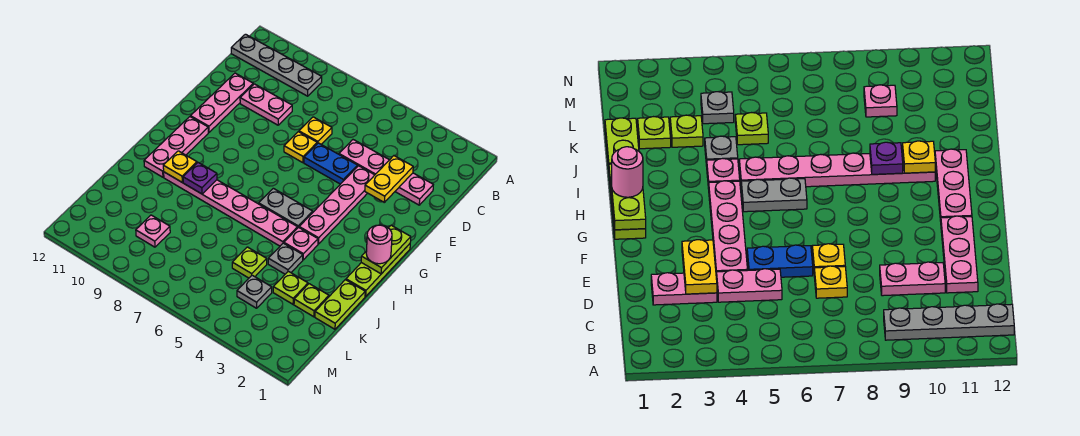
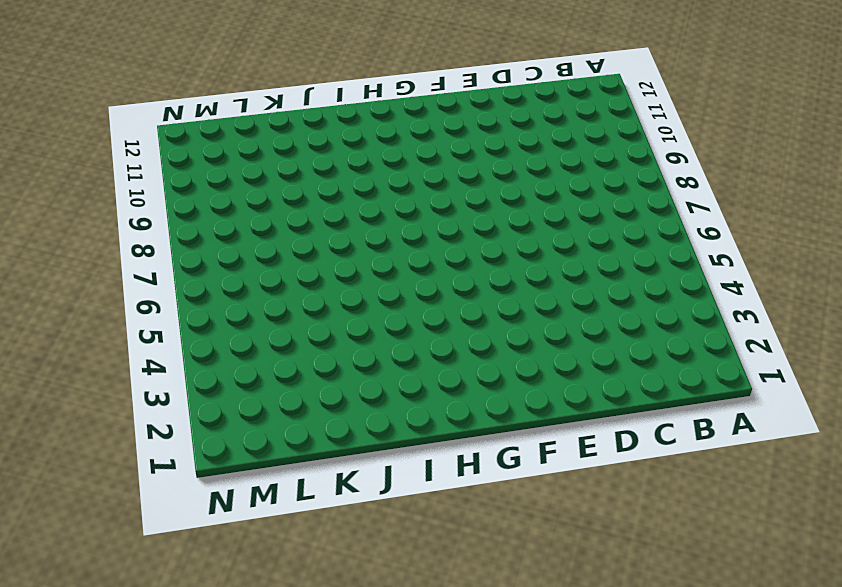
none -> grey 1x4 plate [231,34,322,96]
none -> pink 1x2 plate [395,173,433,205]
none -> pink 1x2 plate [339,140,389,175]

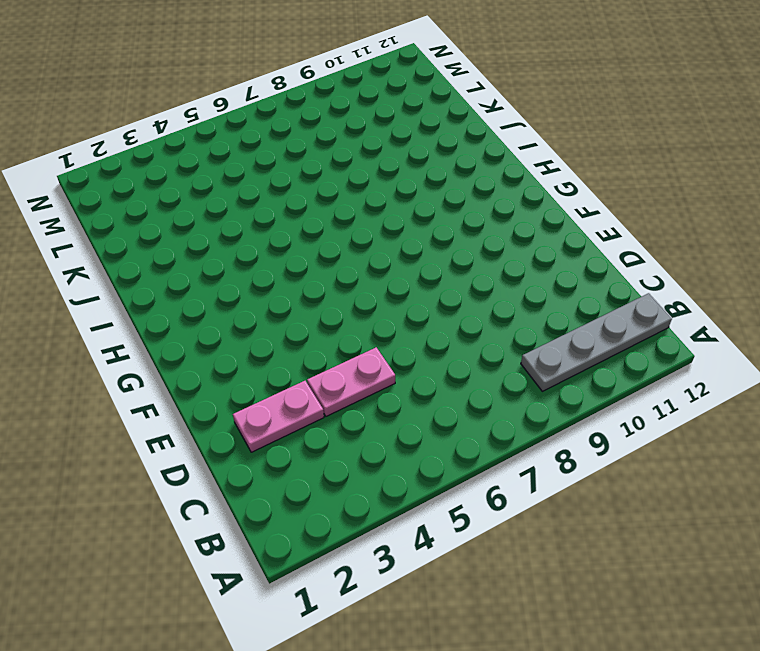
none -> yellow 1x1 plate [299,117,332,144]
none -> pink 1x2 plate [240,84,292,125]
none -> pink 1x3 plate [191,73,253,132]

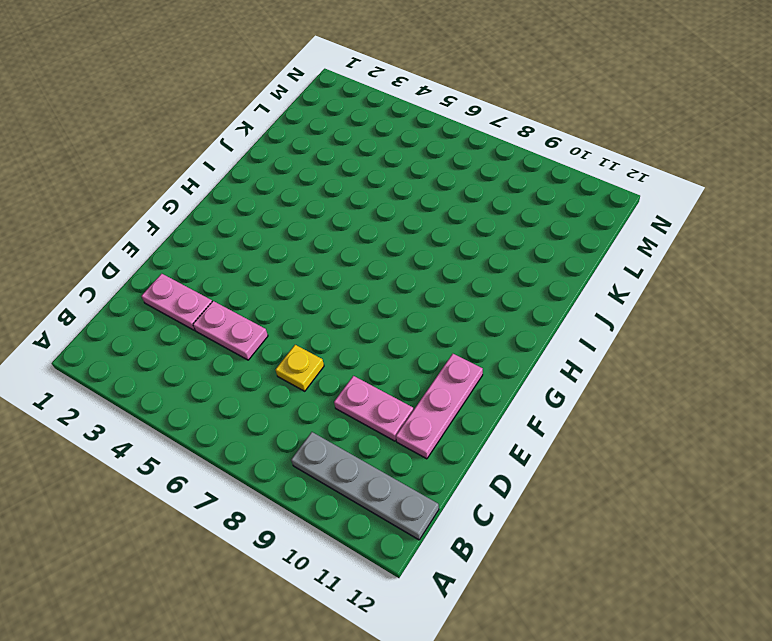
none -> pink 1x4 plate [299,166,374,244]
none -> blue 1x2 plate [304,143,358,184]
none -> yellow 1x1 plate [284,132,317,163]

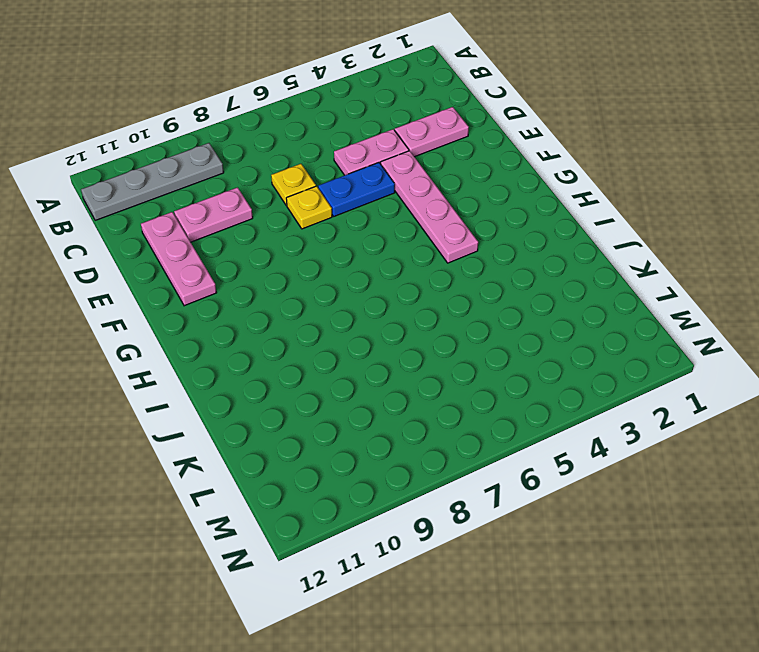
none -> lime 1x3 plate [346,244,410,296]
none -> pink 1x3 plate [144,117,208,177]
none -> grey 1x2 plate [259,188,313,227]

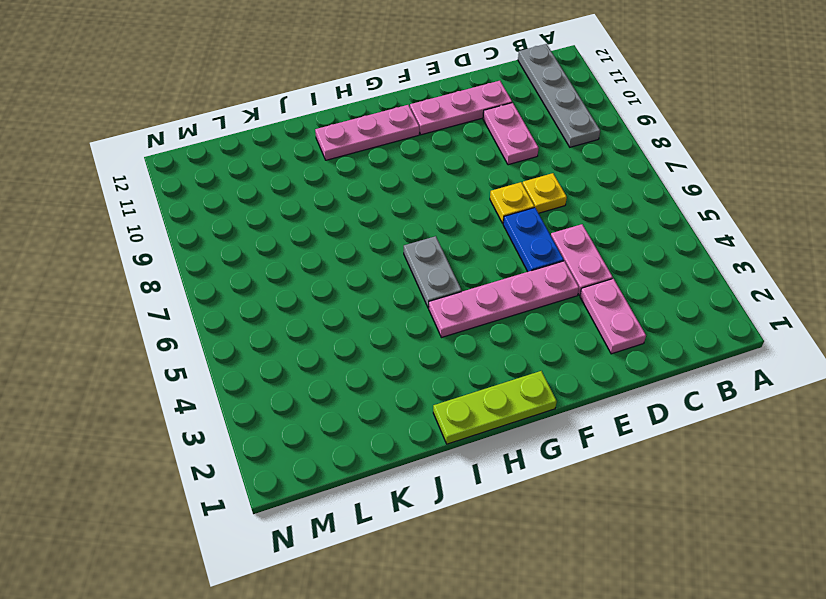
none -> pink 1x1 plate [284,227,318,260]
none -> pink 1x6 plate [164,172,298,246]
none -> lime 1x2 plate [315,280,365,329]

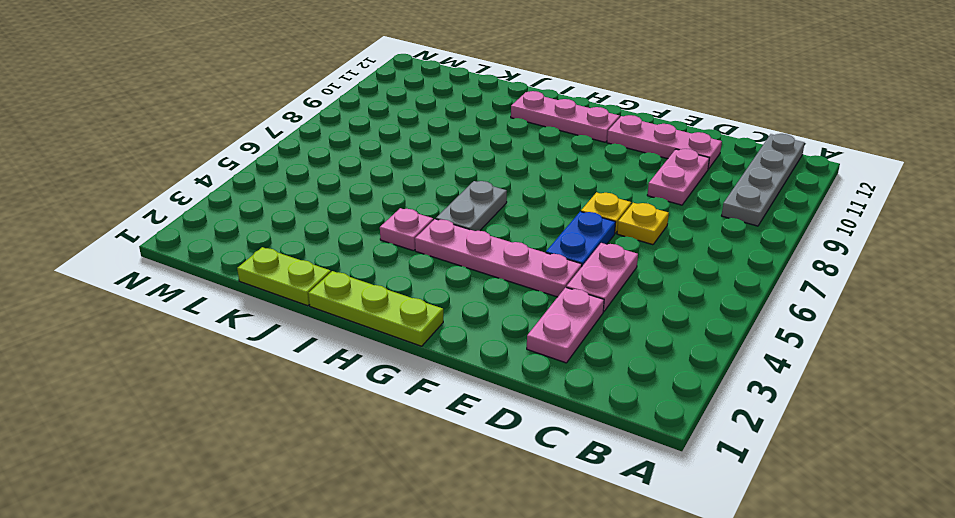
none -> pink 1x6 plate [164,172,298,246]
none -> grey 1x1 plate [268,243,303,274]
none -> lime 1x1 plate [294,284,329,317]

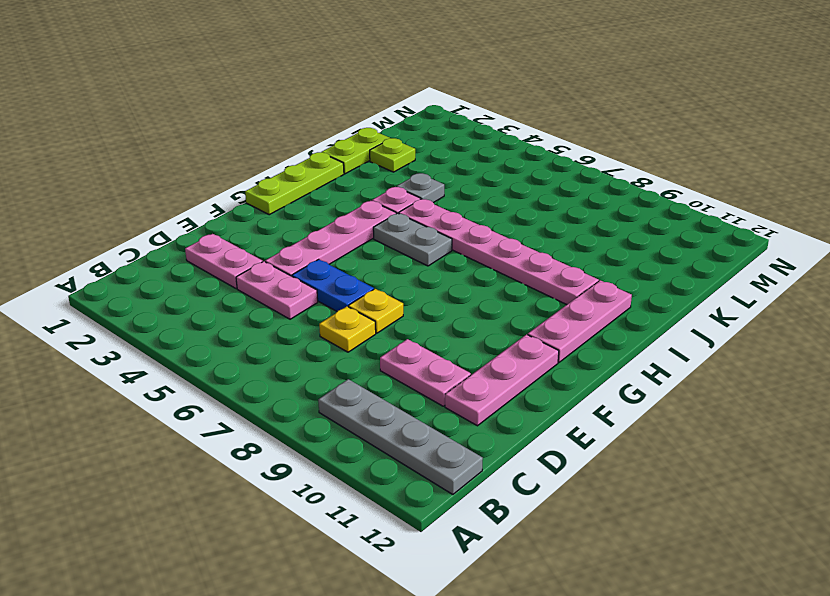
none -> lime 1x1 plate [273,271,308,304]
none -> lime 1x1 plate [232,247,267,278]
none -> grey 1x1 plate [237,275,272,308]

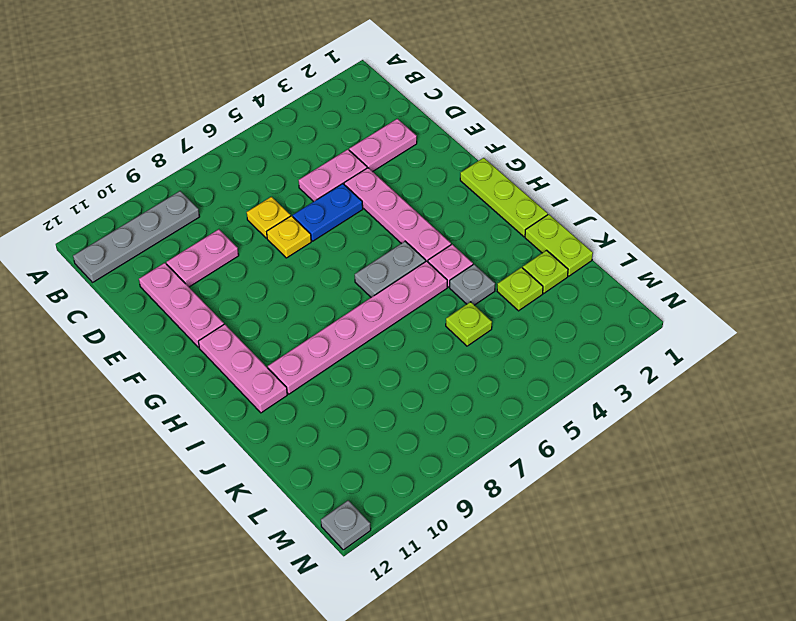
grey 1x1 plate [321,500,371,550] -> grey 1x1 plate moved to [237,275,272,308]
none -> pink 1x1 plate [136,215,170,247]
none -> yellow 1x2 plate [365,156,413,202]
none -> lime 1x2 plate [361,225,411,274]

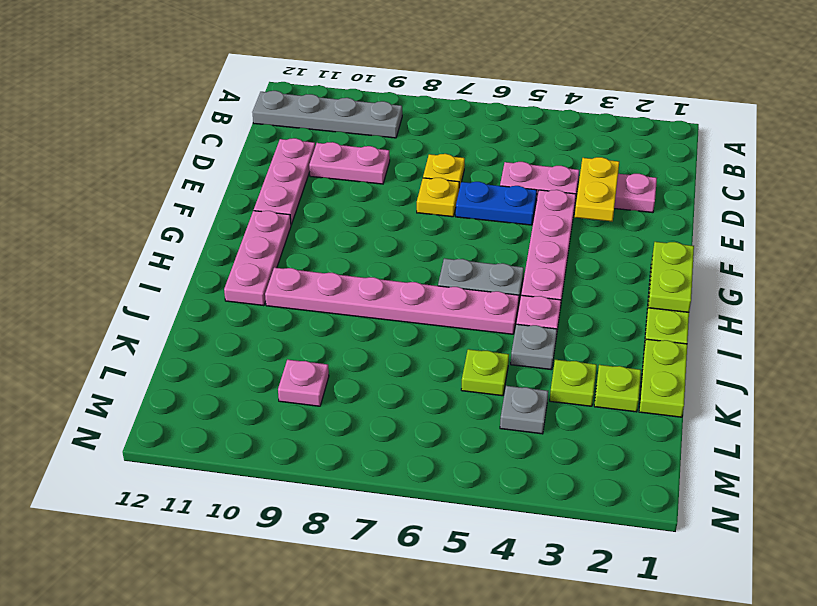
none -> purple 1x1 plate [183,163,217,194]
none -> yellow 1x1 plate [163,151,197,182]
none -> pink 1x1 round brick [366,225,392,264]

